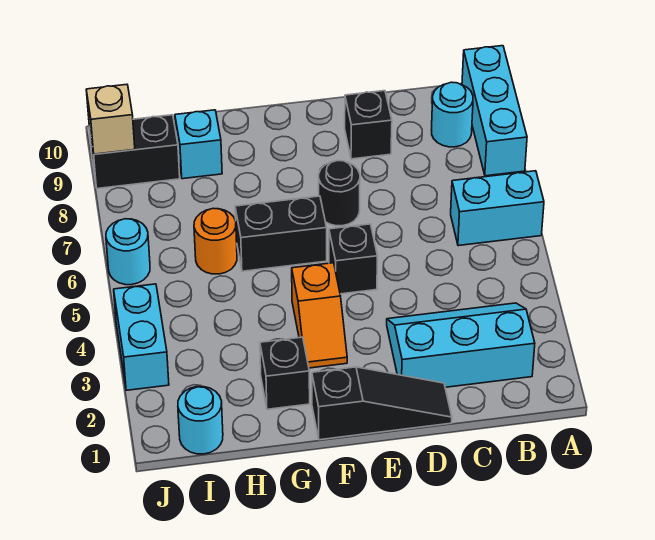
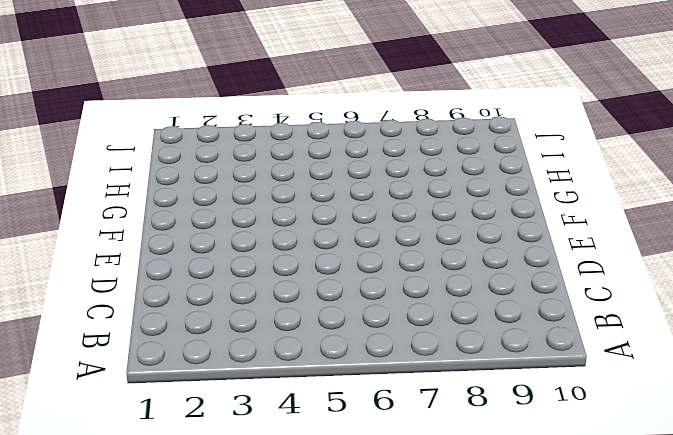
none -> cyan 1x2 brick [451,171,544,246]
none -> cyan 1x3 brick [462,46,527,176]
none -> cyan 2x3 slope [387,303,535,387]

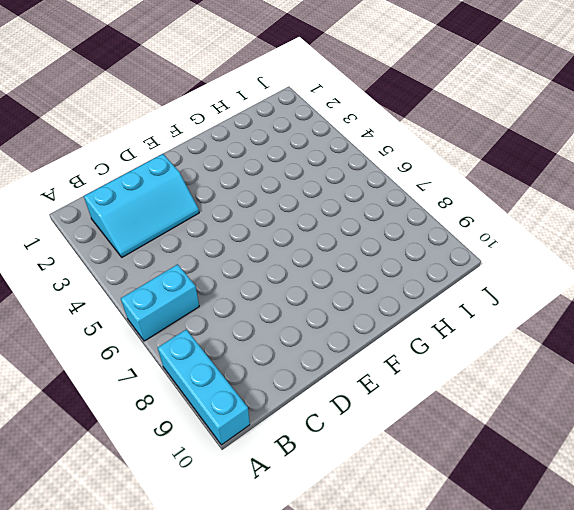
none -> cyan 1x1 round brick [432,82,473,147]
none -> black 1x3 slope [312,367,452,440]
none -> black 1x1 brick [345,91,392,159]

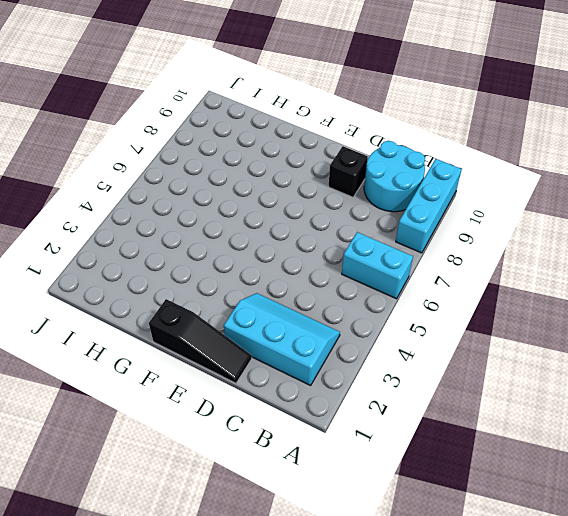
cyan 2x2 round brick [364,141,425,212] -> cyan 1x1 round brick [432,82,473,147]
none -> black 1x1 brick [329,224,378,294]
none -> black 1x1 round brick [319,161,360,226]
none -> orange 1x2 slope [292,263,347,368]

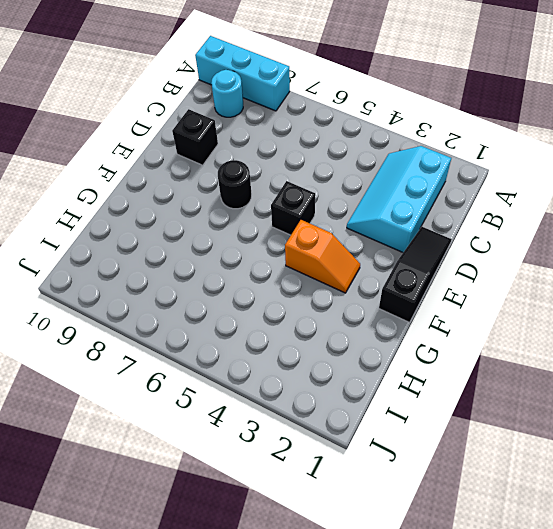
none -> cyan 1x2 brick [451,171,544,246]
none -> black 1x2 brick [235,196,327,271]
none -> black 1x1 brick [260,337,310,409]

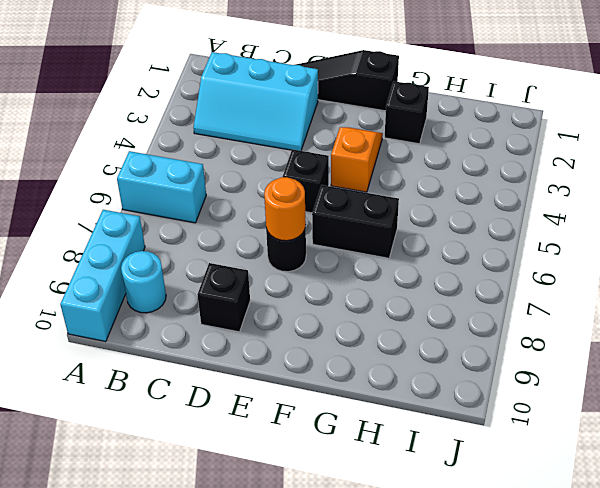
orange 1x1 round brick [264,177,306,241] -> orange 1x1 round brick moved to [194,208,237,274]
none -> cyan 1x1 brick [175,110,222,179]
none -> cyan 1x1 round brick [178,387,223,454]
none -> black 1x2 brick [89,115,180,189]

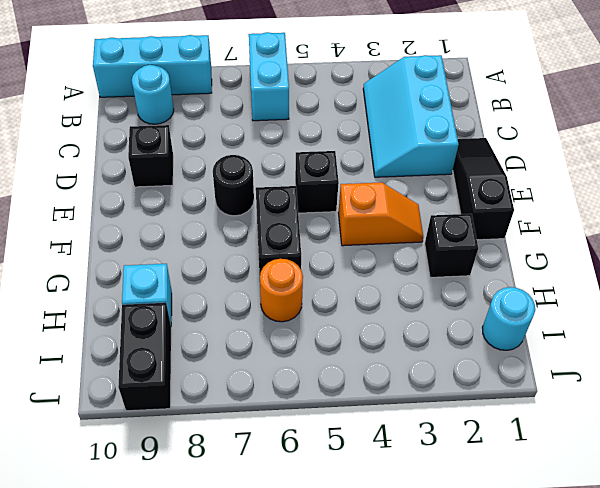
none -> cyan 1x2 brick [114,284,169,390]
none -> cyan 1x1 round brick [106,219,150,285]
none -> tan 1x1 brick [86,84,135,154]

